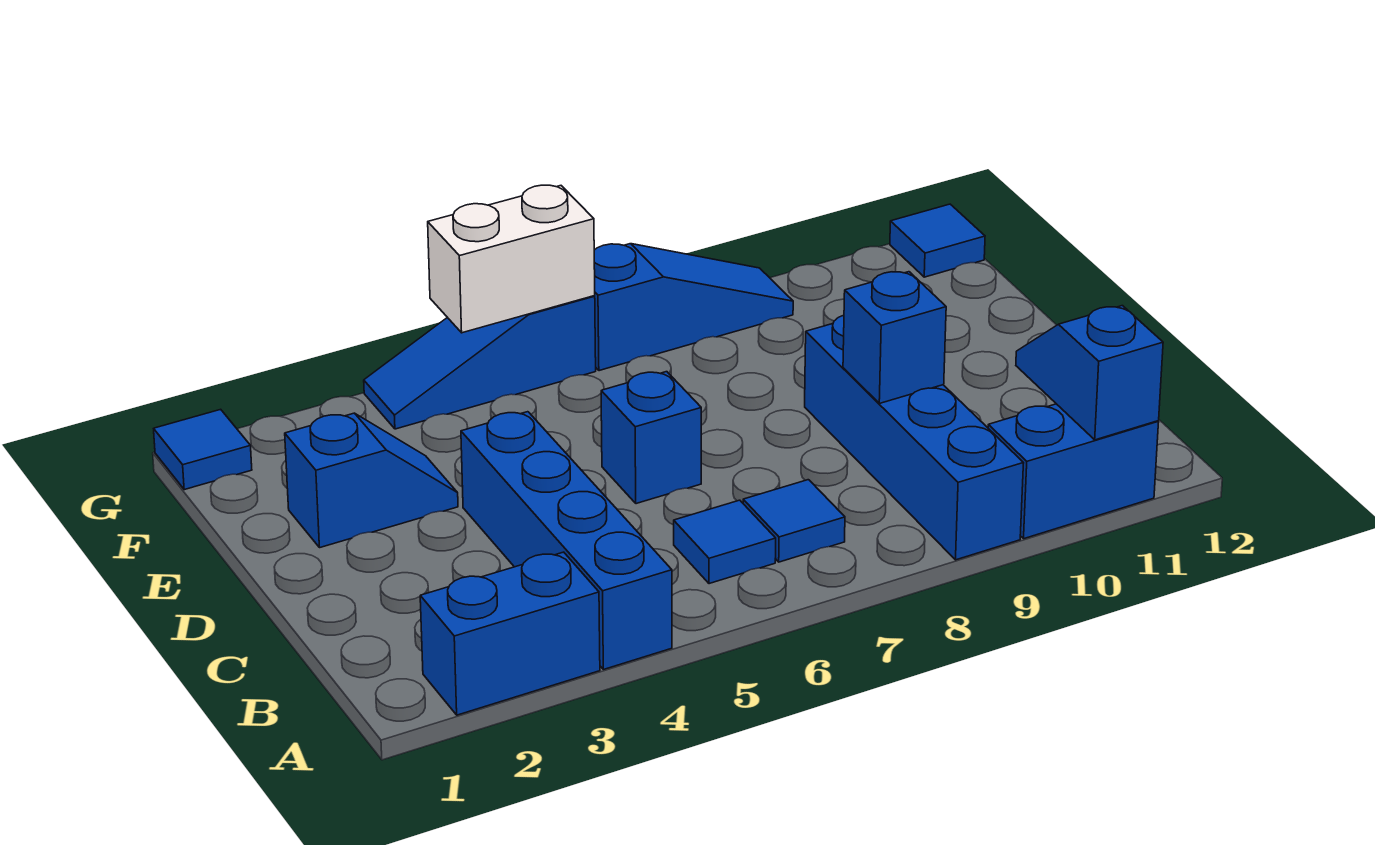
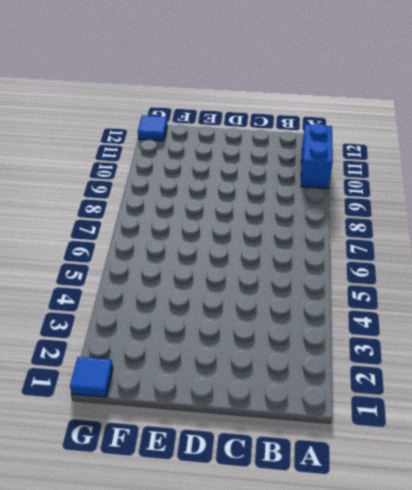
none -> blue 1x2 brick [420,552,600,715]
none -> blue 1x4 brick [461,412,672,670]
none -> blue 1x4 brick [805,315,1023,560]

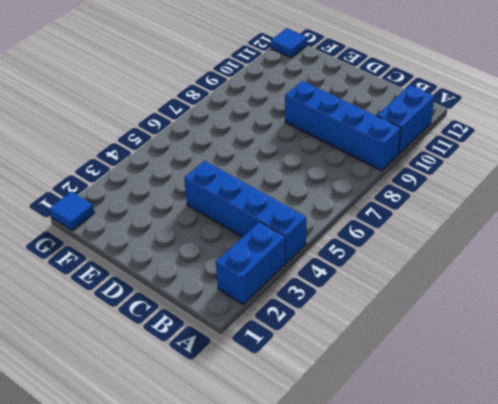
none -> blue 1x1 tile [674,500,776,584]
none -> blue 1x1 tile [743,480,845,562]
none -> blue 1x1 brick [601,372,701,504]

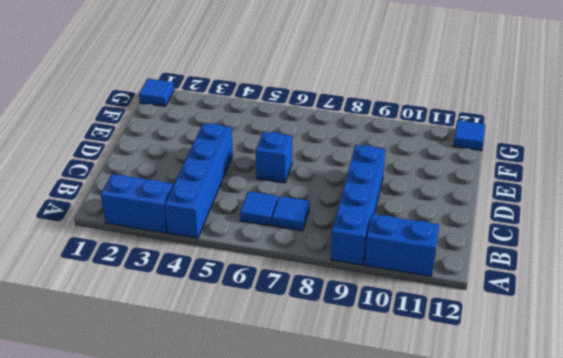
none -> blue 1x2 slope [285,413,458,548]
none -> blue 1x3 slope [364,296,596,429]
none -> blue 1x3 slope [594,244,793,371]

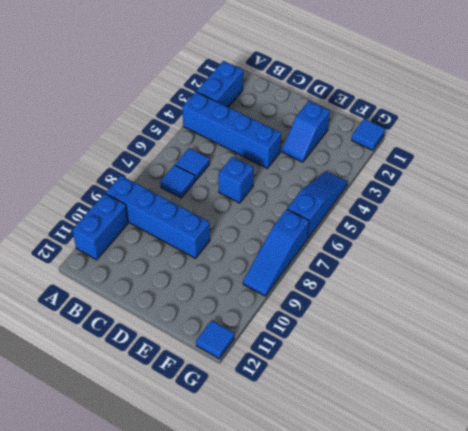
none -> blue 1x2 slope [1016,306,1163,440]
none -> blue 1x1 brick [843,272,946,403]
none -> white 1x2 brick [428,185,595,333]

